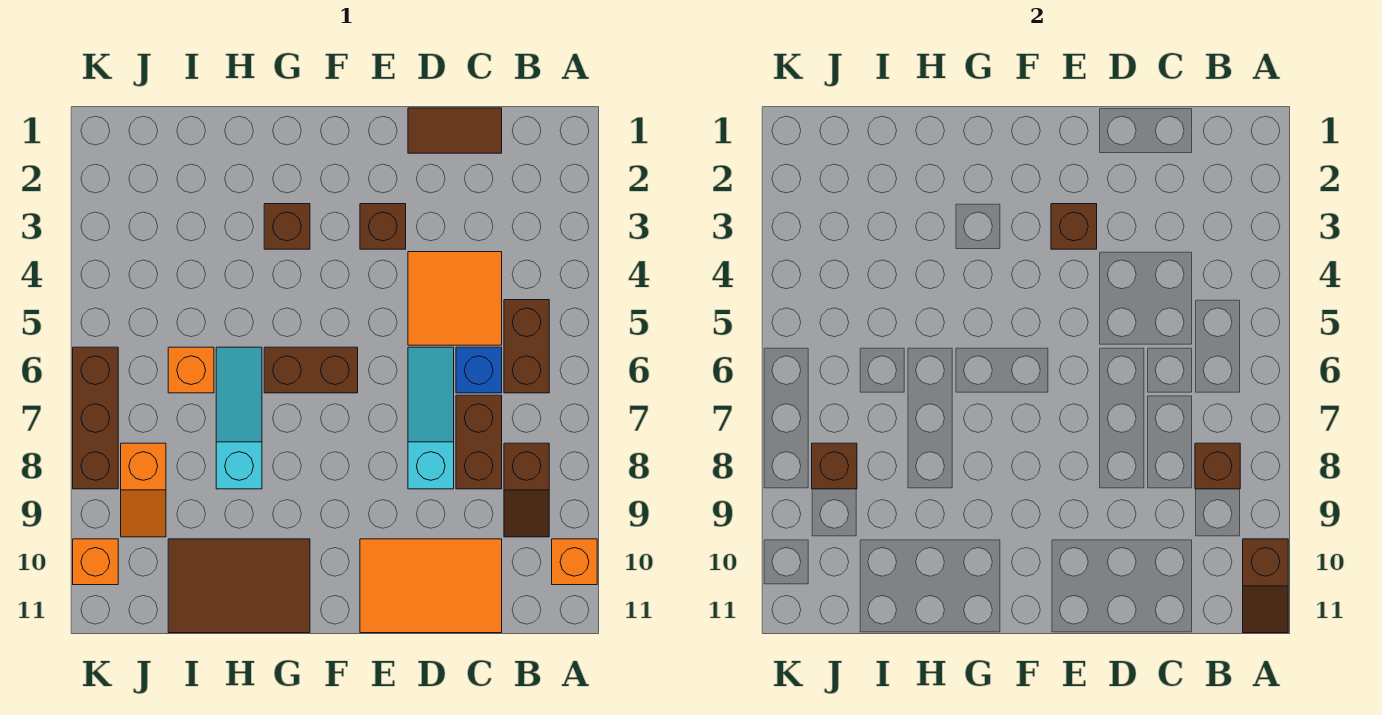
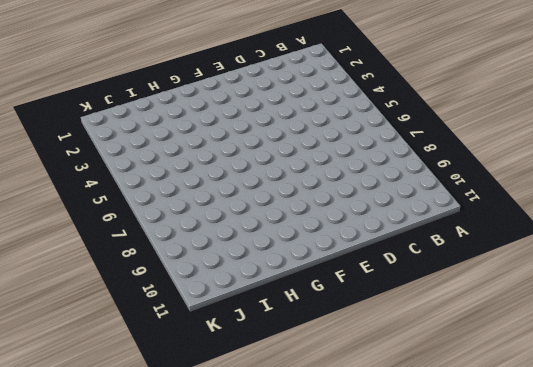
none -> orange 1x1 brick [552,539,597,585]
none -> brown 1x2 brick [504,300,549,393]
none -> brown 1x2 slope [504,443,549,537]

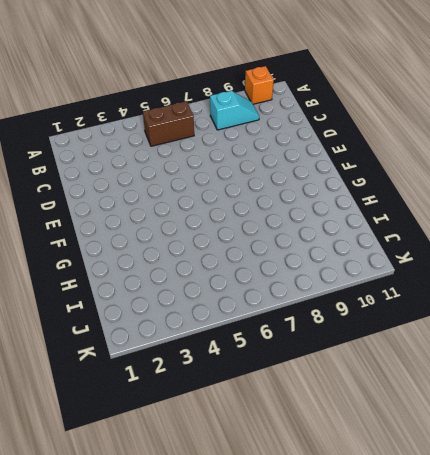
cyan 1x2 slope [210,91,259,130] -> brown 1x2 slope [504,443,549,537]
none -> brown 1x2 tile [408,108,502,153]
none -> orange 2x2 tile [408,252,502,345]
none -> blue 1x1 brick [456,347,502,393]

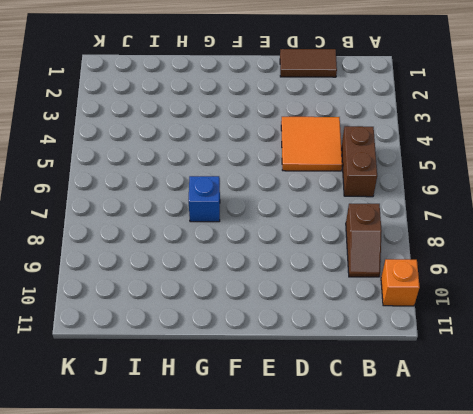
blue 1x1 brick [189,176,220,222] -> blue 1x1 brick moved to [456,347,502,393]
none -> brown 1x2 brick [456,395,502,489]
none -> orange 2x3 tile [360,539,502,633]
none -> cyan 1x3 slope [408,347,454,489]

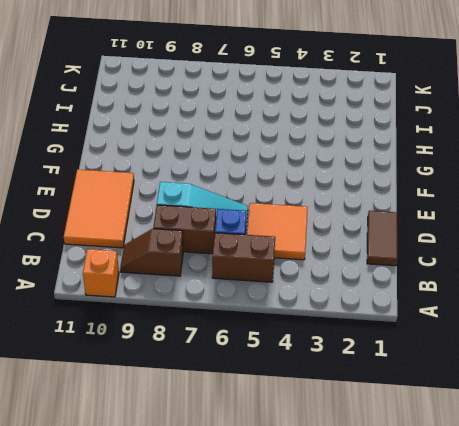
none -> brown 1x1 brick [360,204,406,249]
none -> brown 1x2 brick [264,347,358,393]
none -> brown 1x1 brick [264,204,310,249]

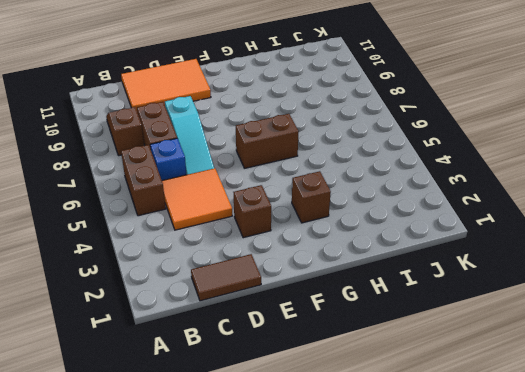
none -> orange 1x1 brick [552,539,597,585]
none -> brown 2x3 tile [168,539,310,633]
none -> cyan 1x3 slope [216,347,262,489]

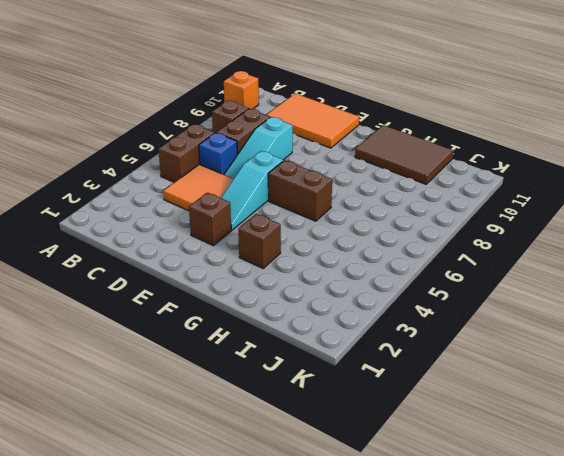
cyan 1x3 slope [221,151,283,230] -> cyan 1x3 slope moved to [216,347,262,489]
none -> brown 1x2 tile [408,108,502,153]
none -> orange 1x1 brick [168,347,214,393]
none -> orange 1x2 slope [121,443,166,537]

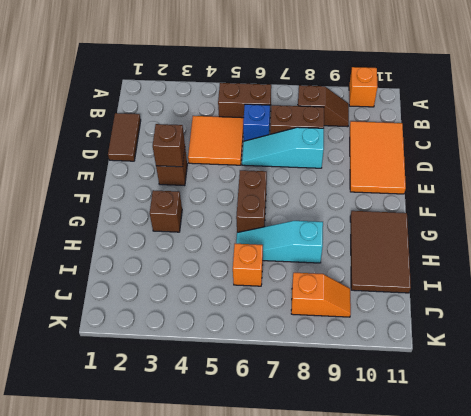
none -> brown 1x3 brick [73,347,118,489]
none -> orange 1x1 brick [73,539,118,585]
none -> brown 1x2 slope [1243,539,1288,633]

